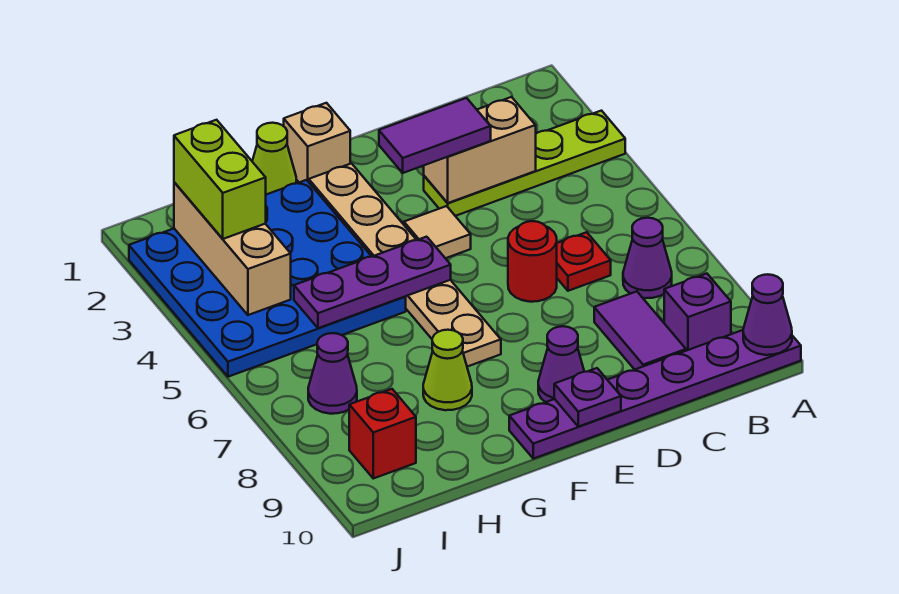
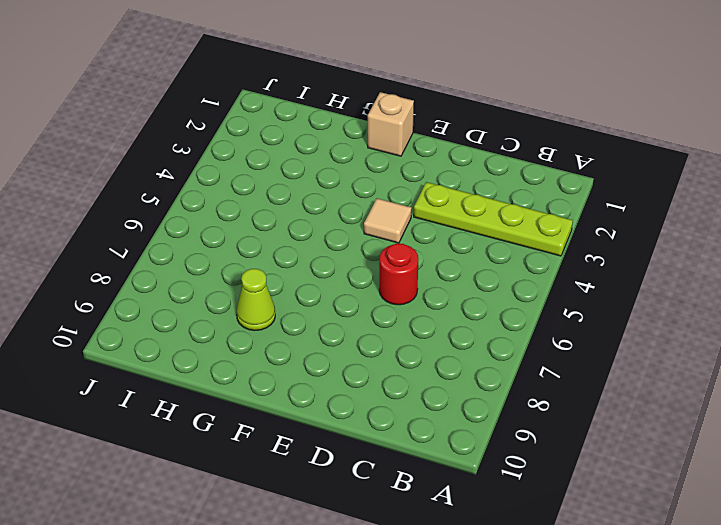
none -> purple 1x6 plate [509,330,801,459]
none -> purple 1x1 cone [623,218,672,298]
none -> purple 1x1 brick [664,274,731,351]

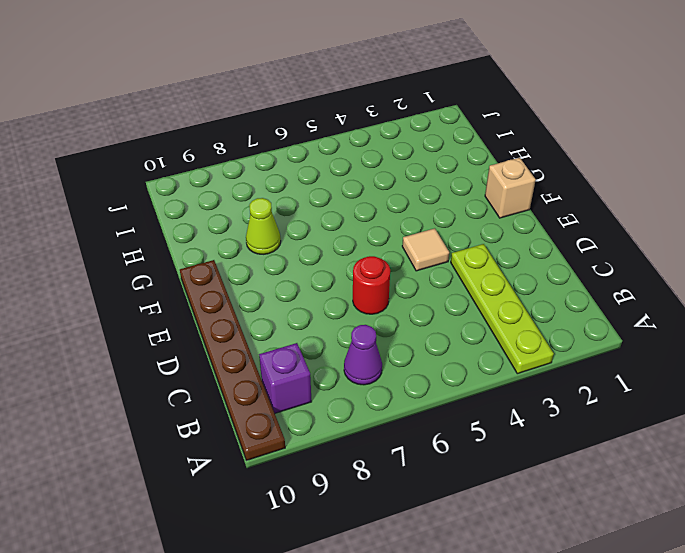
brown 1x6 plate [180,260,285,460] -> purple 1x6 plate [509,330,801,459]
none -> red 1x1 plate [557,232,611,291]
none -> purple 1x2 tile [594,291,686,370]
none -> purple 1x1 cone [538,326,584,402]

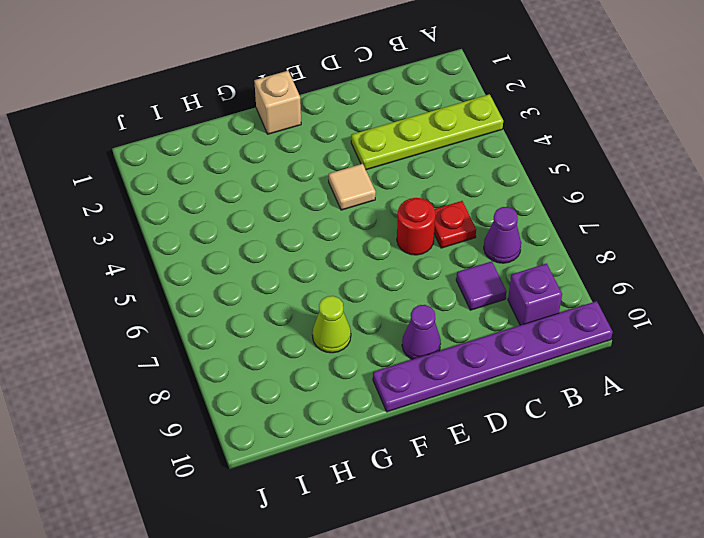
purple 1x1 tile [456,261,506,310] -> purple 1x2 tile [594,291,686,370]
none -> tan 1x6 plate [309,163,501,367]
none -> lime 1x1 cone [252,123,296,195]
none -> blue 4x4 plate [129,180,406,377]

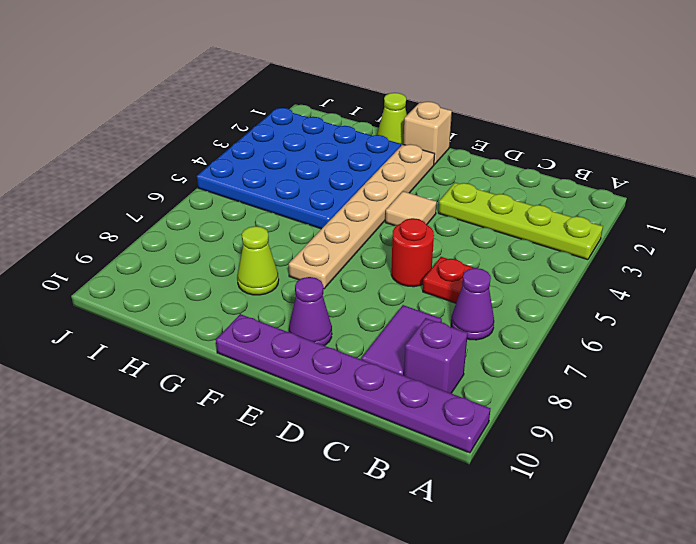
none -> purple 1x1 cone [308,333,357,414]
none -> red 1x1 brick [349,389,416,478]
none -> purple 1x1 cone [743,274,792,355]

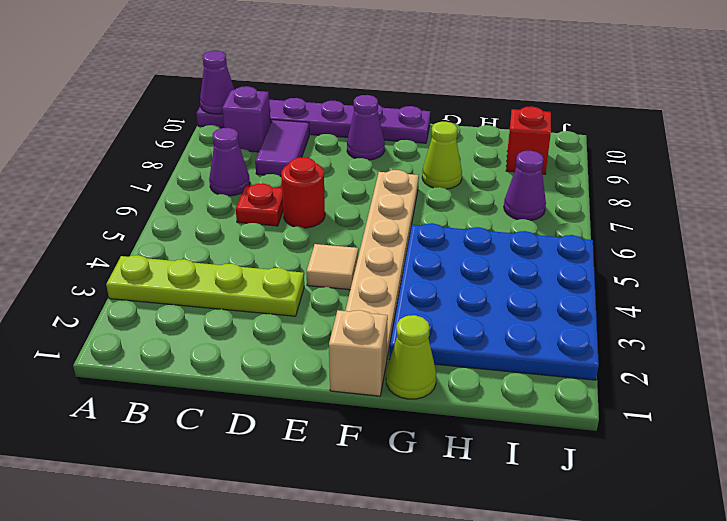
none -> tan 1x2 brick [424,97,536,203]
none -> purple 1x1 plate [554,368,621,427]
none -> purple 1x3 plate [294,237,451,328]

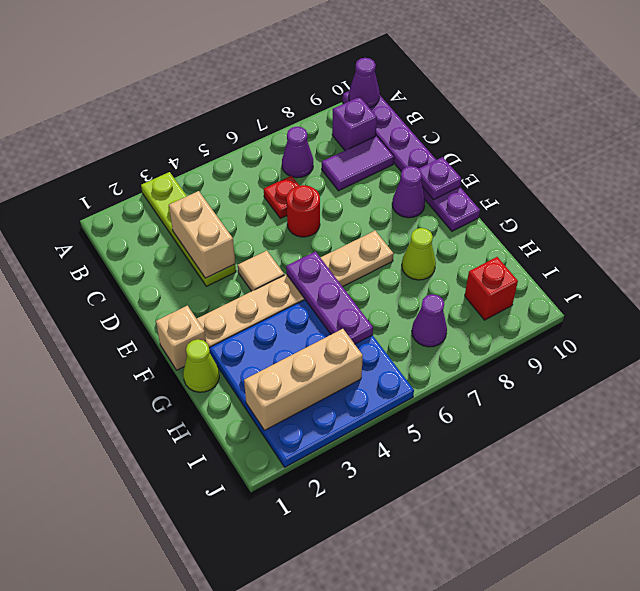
none -> purple 1x2 tile [379,98,491,173]
none -> lime 1x2 brick [174,120,266,239]

